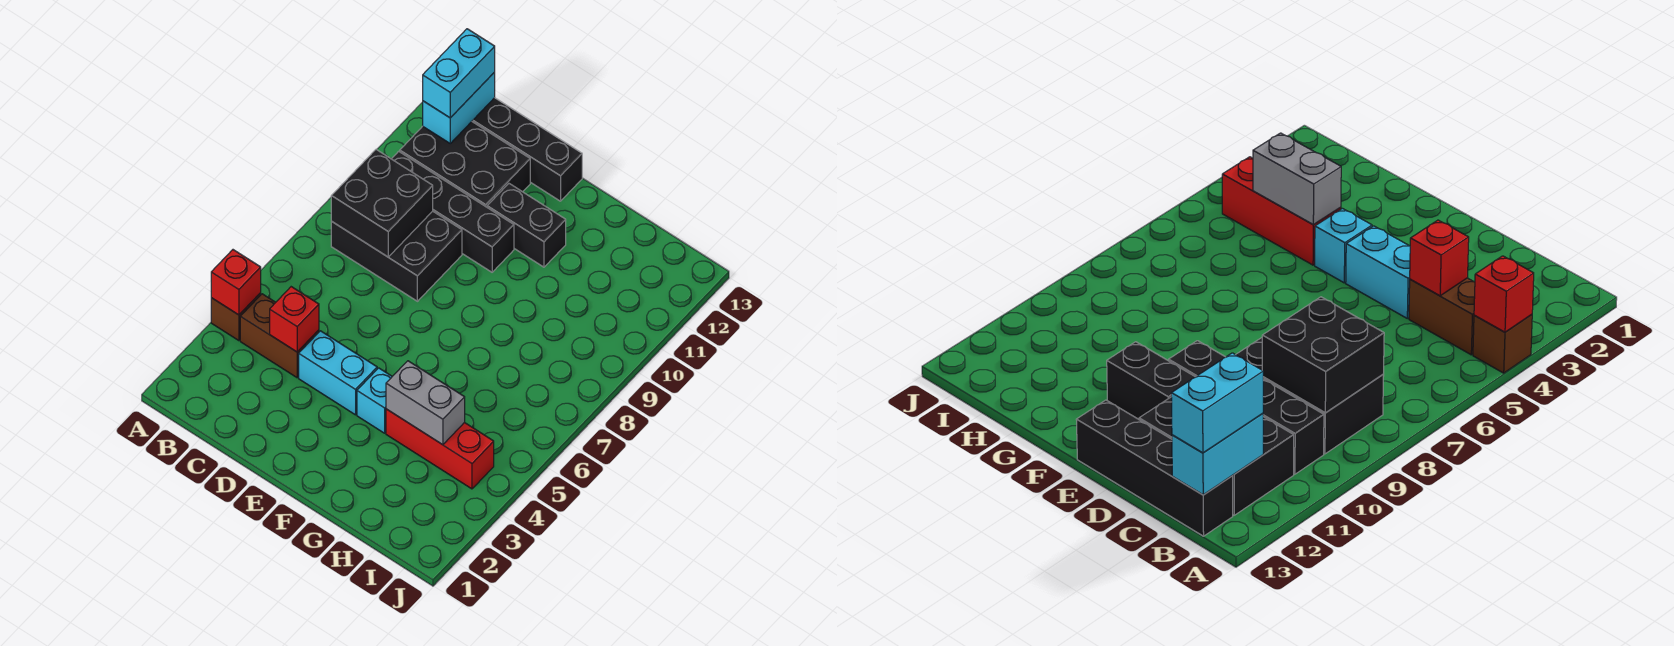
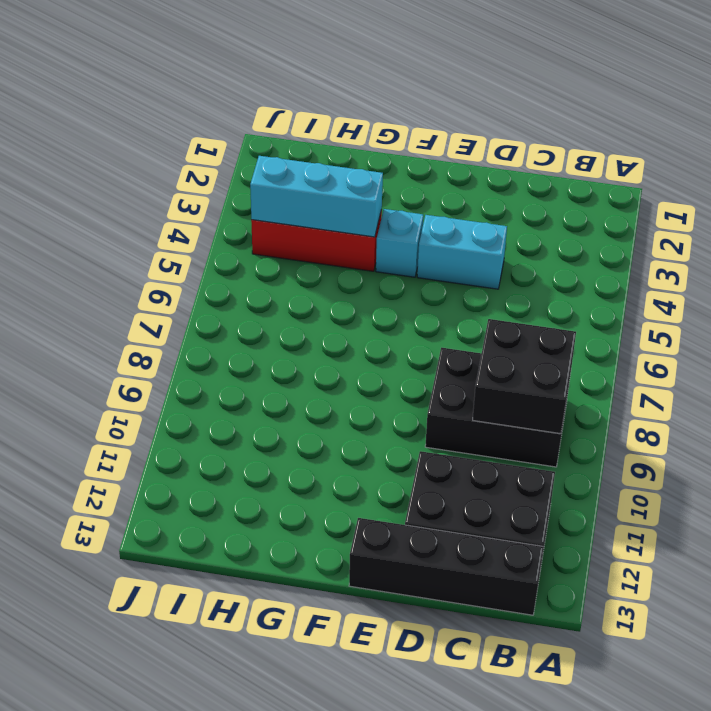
cyan 1x3 brick [250,156,383,237] -> grey 1x2 brick [386,361,465,445]
none -> brown 1x1 brick [211,293,261,341]
none -> brown 1x2 brick [240,294,319,378]
none -> black 1x4 brick [392,151,514,272]

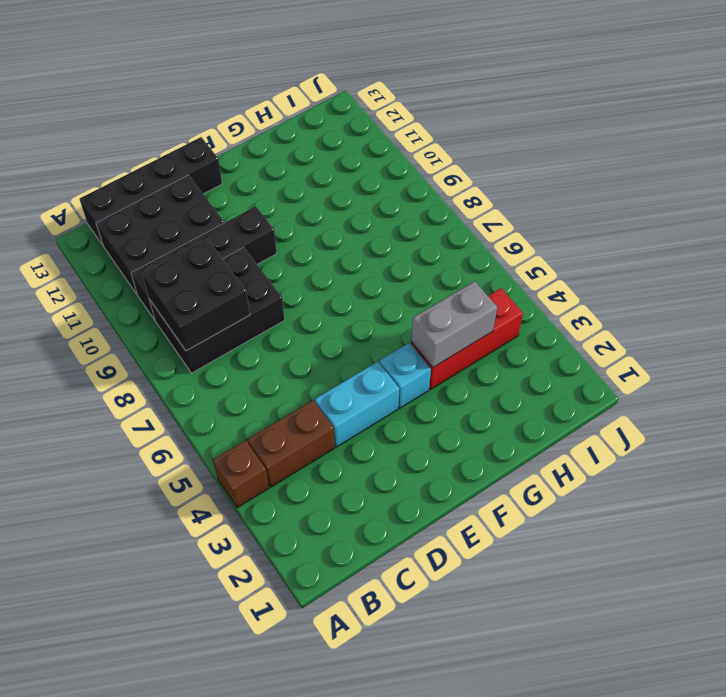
none -> black 1x2 brick [487,184,566,267]
none -> red 1x1 brick [211,250,261,315]
none -> cyan 1x2 brick [423,72,495,143]

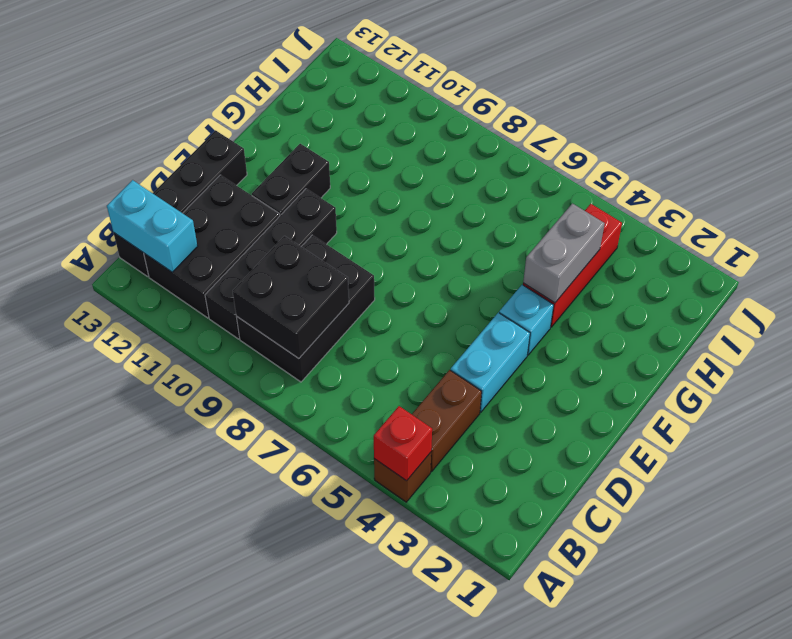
none -> red 1x1 brick [270,287,319,352]
none -> cyan 1x2 brick [423,29,495,118]

